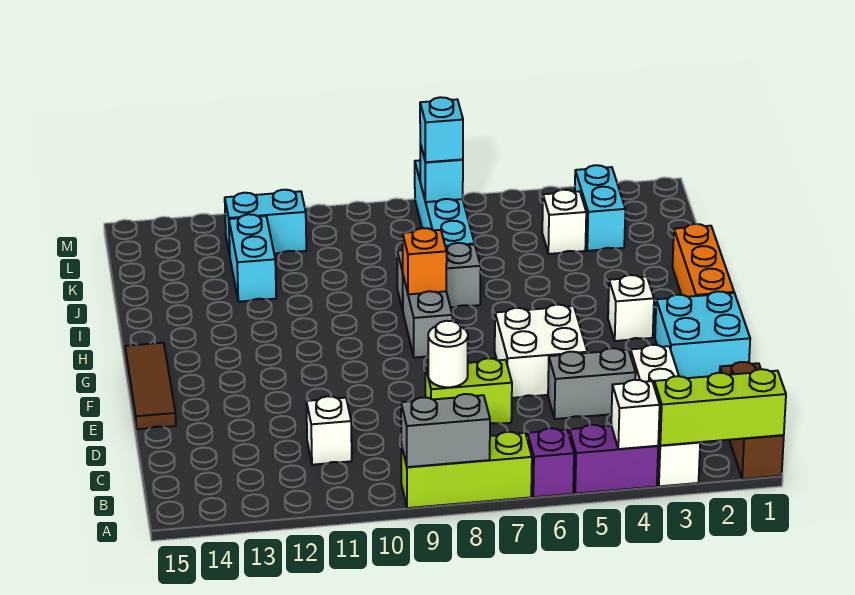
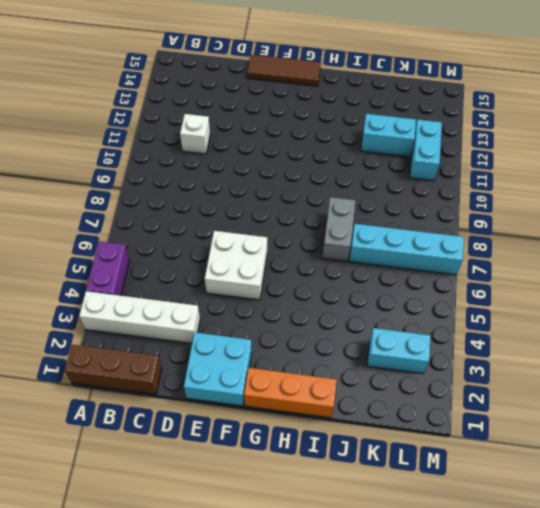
none -> purple 1x1 brick [527,428,574,497]
none -> lime 1x3 brick [401,432,532,508]
none -> grey 1x2 brick [548,348,636,419]

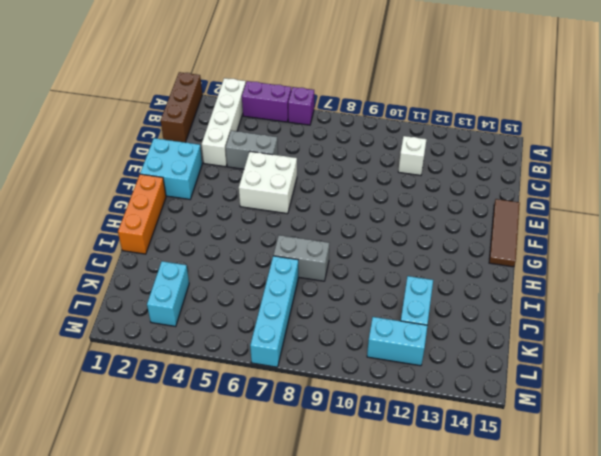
none -> lime 1x3 brick [401,432,532,508]
none -> lime 1x2 brick [425,358,512,424]
none -> white 1x1 brick [608,275,654,341]

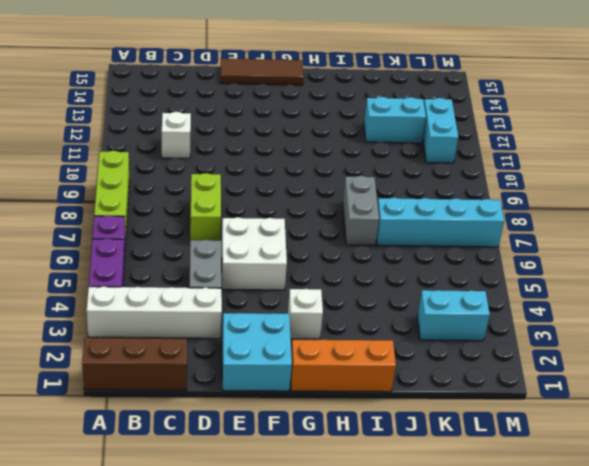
none -> grey 1x2 brick [403,276,452,358]
none -> white 1x1 brick [542,190,586,254]
none -> lime 1x3 brick [654,369,786,446]

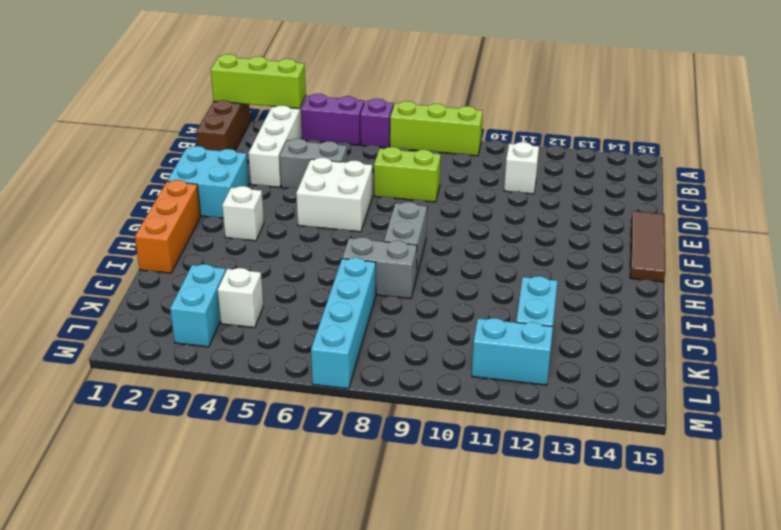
none -> white 1x1 brick [611,380,660,449]
none -> grey 1x2 brick [401,394,490,467]
none -> white 1x1 round brick [428,321,468,387]

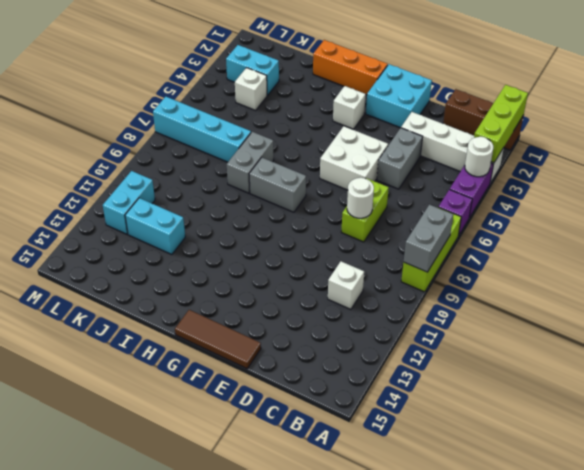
white 1x1 round brick [465,137,493,177] -> white 1x1 brick [611,380,660,449]
none -> orange 1x1 brick [403,228,447,294]
none -> cyan 1x1 brick [420,144,463,202]
none -> cyan 1x1 brick [420,97,463,162]

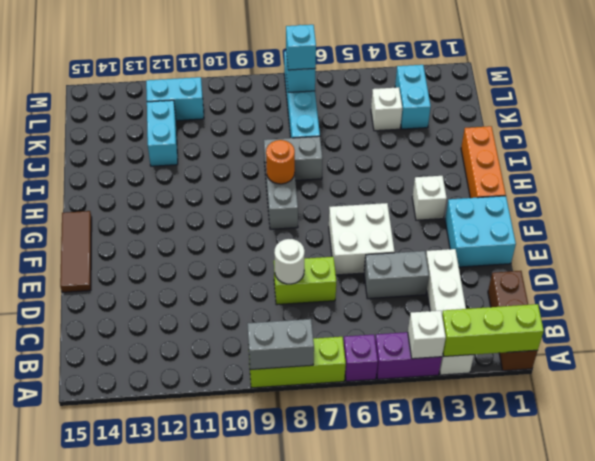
orange 1x1 round brick [266,140,295,184] -> orange 1x1 brick [403,228,447,294]
none -> white 1x1 brick [306,396,352,465]

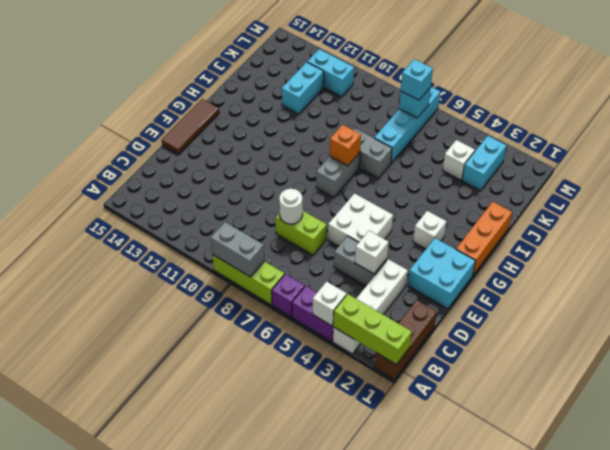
white 1x1 brick [355,231,389,274] -> white 1x1 brick moved to [306,396,352,465]

